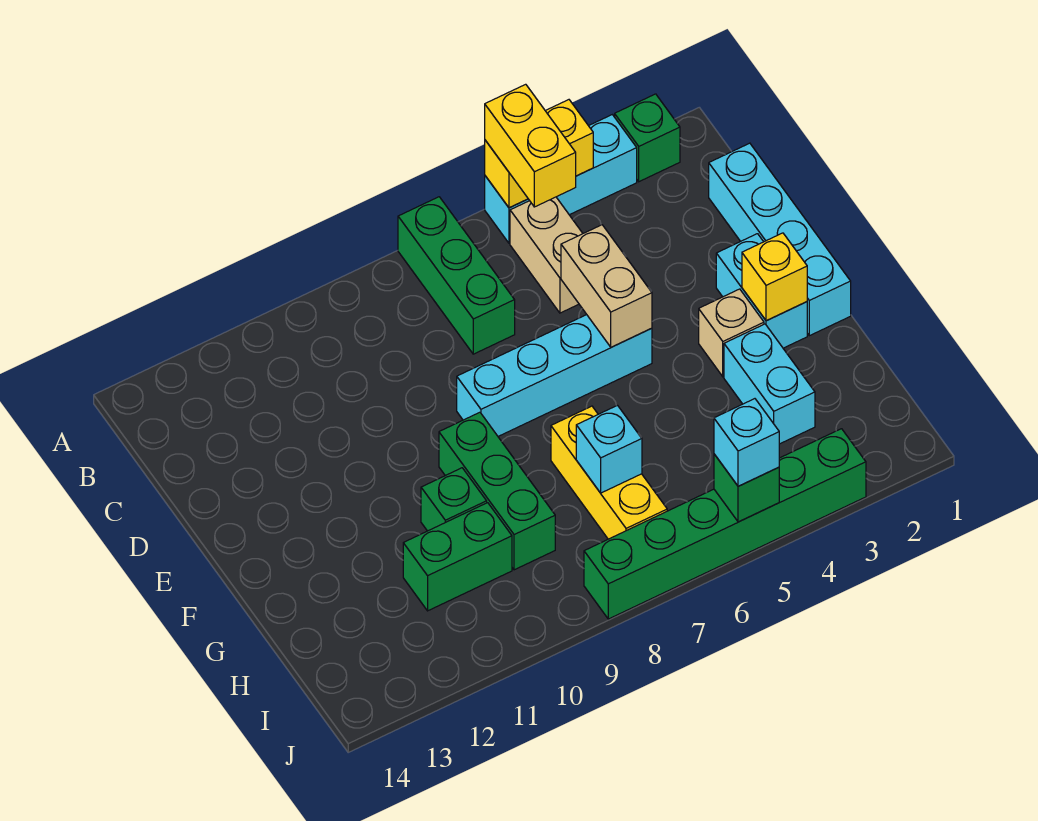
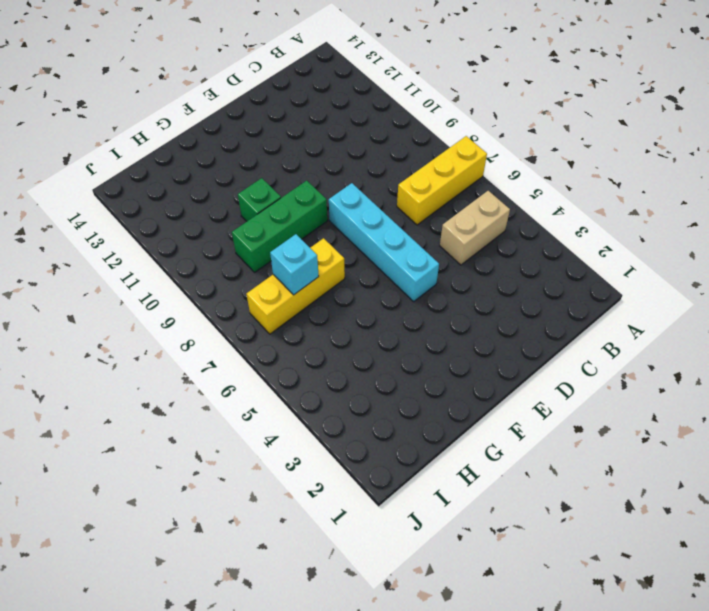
yellow 1x3 brick [397,136,487,225] -> green 1x3 brick [398,197,515,354]
none -> green 1x1 brick [615,94,680,182]
none -> cyan 1x3 brick [485,115,637,243]
none -> cyan 1x4 brick [709,143,851,336]

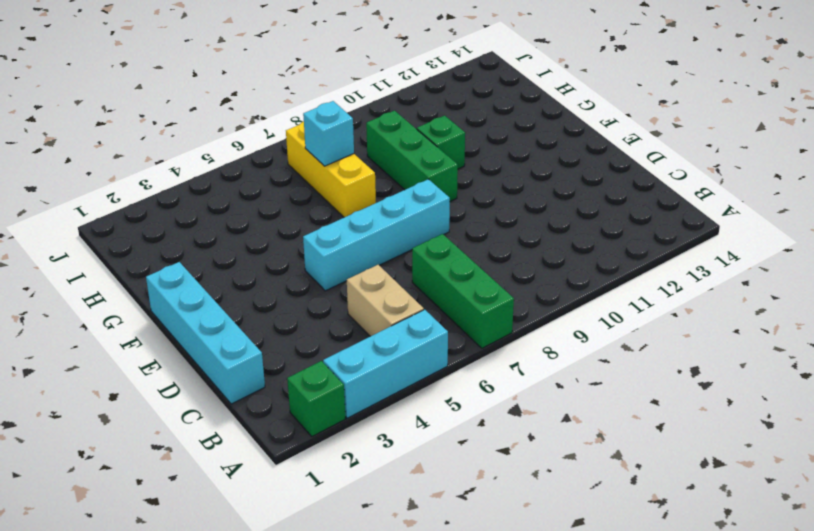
none -> cyan 1x2 brick [716,234,807,348]
none -> tan 1x1 brick [699,289,764,377]
none -> cyan 1x2 brick [724,324,815,444]

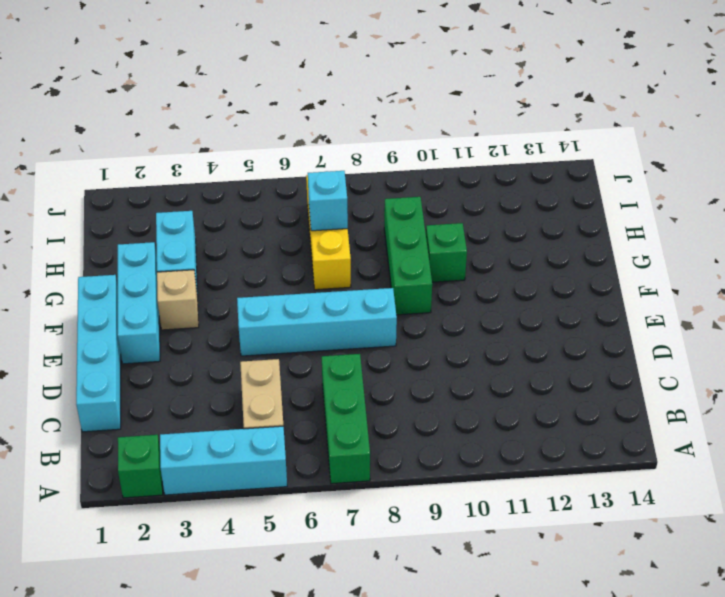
cyan 1x3 brick [118,242,160,364] -> cyan 1x2 brick [716,234,807,348]
none -> green 1x2 brick [403,503,512,611]
none -> green 1x6 brick [584,429,866,619]
none -> yellow 1x2 brick [485,100,593,208]

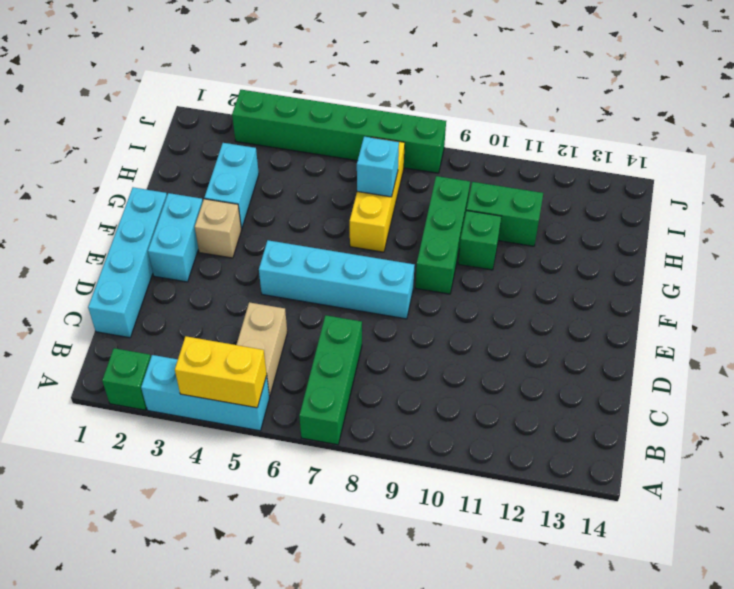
none -> tan 1x2 brick [561,225,652,347]
none -> yellow 1x1 brick [742,233,807,321]
none -> green 1x1 brick [714,454,779,522]

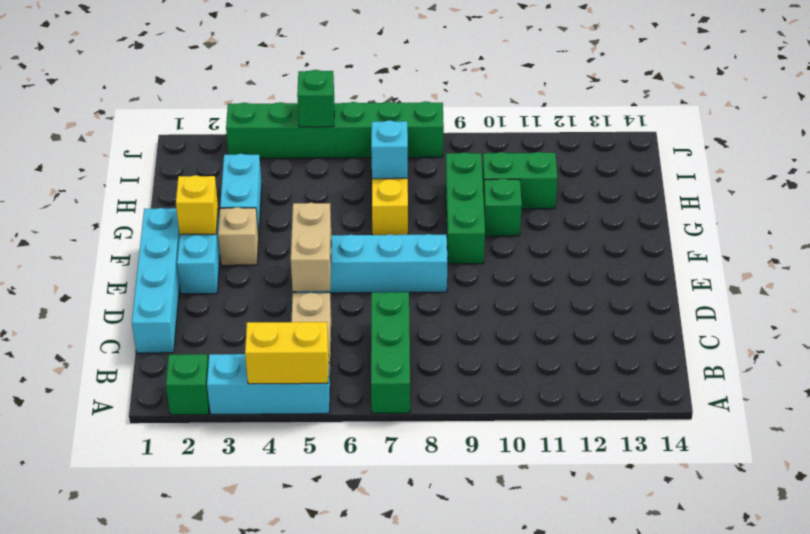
none -> yellow 1x2 brick [485,84,576,207]
none -> cyan 1x1 brick [714,399,779,486]

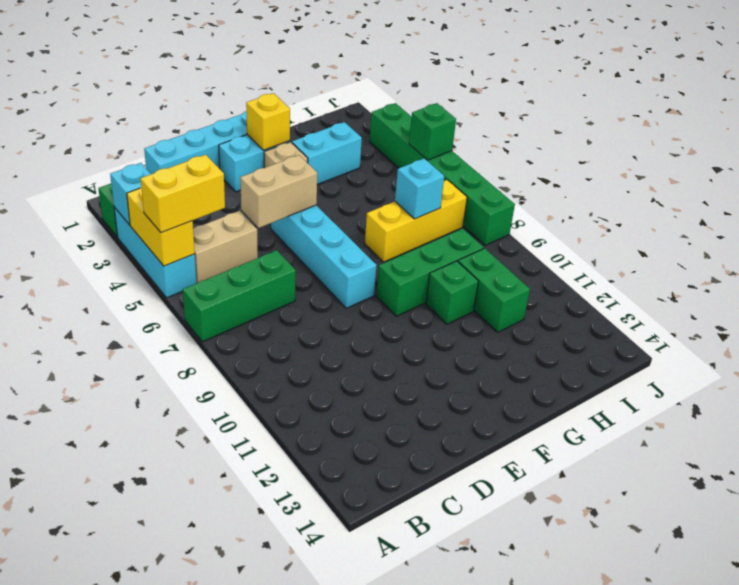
cyan 1x1 brick [110,163,151,225] -> cyan 1x1 brick moved to [714,399,779,486]

